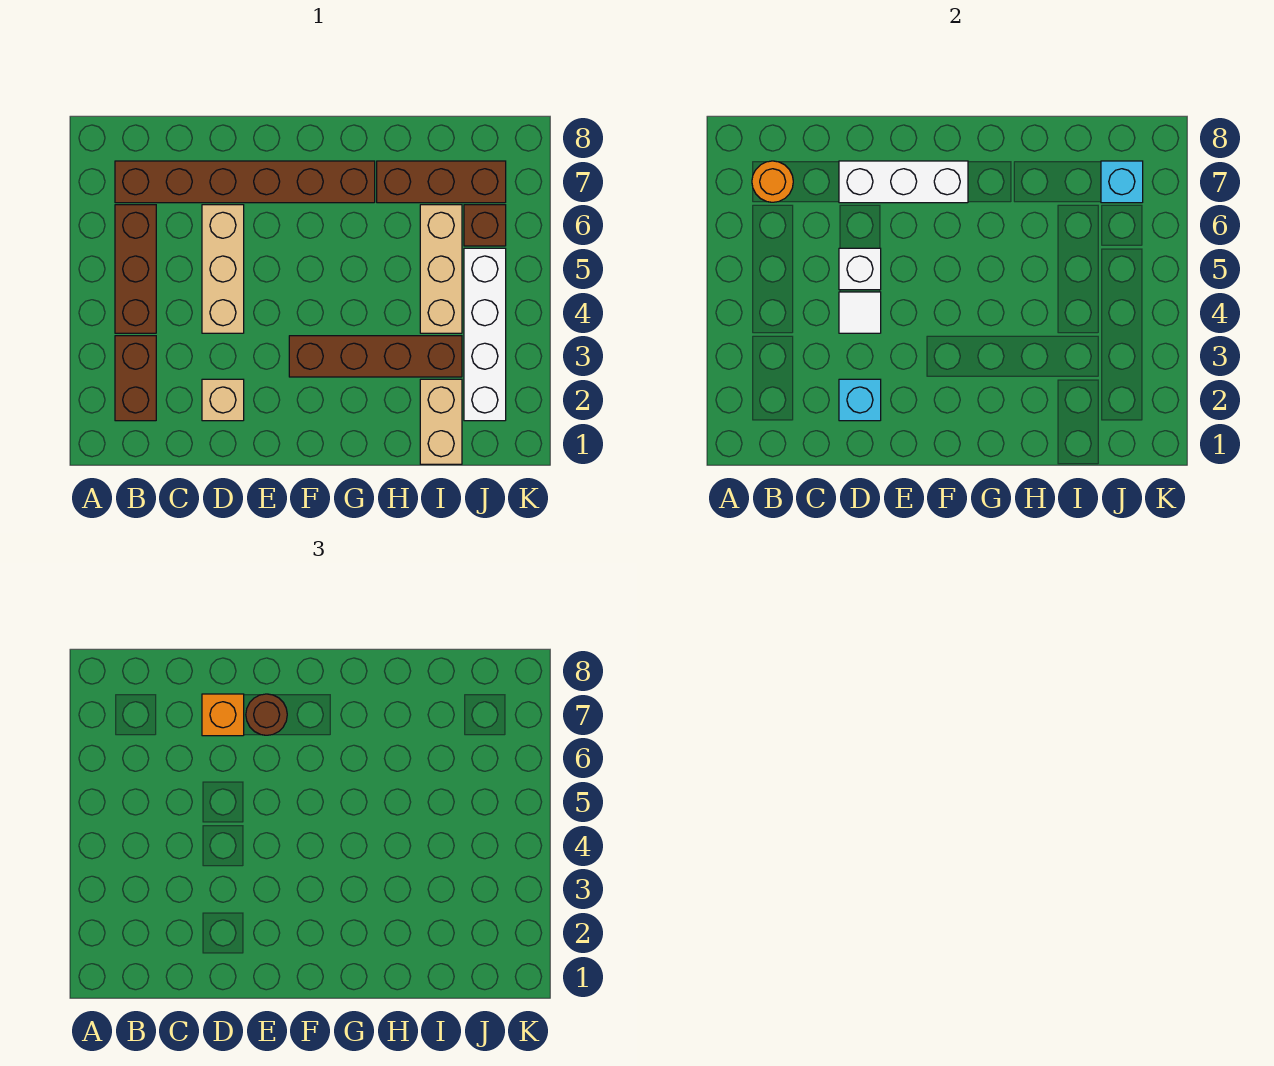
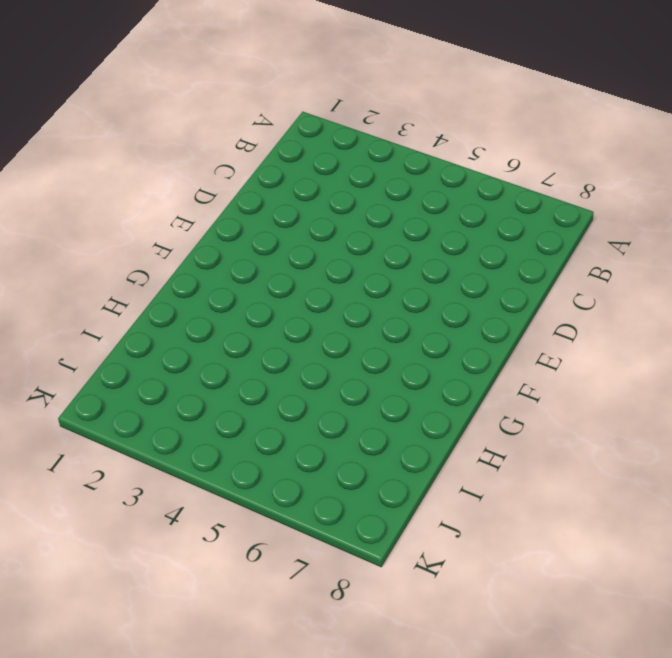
none -> brown 1x2 brick [115,336,156,421]
none -> brown 1x3 brick [115,205,156,333]
none -> brown 1x6 brick [115,161,375,203]

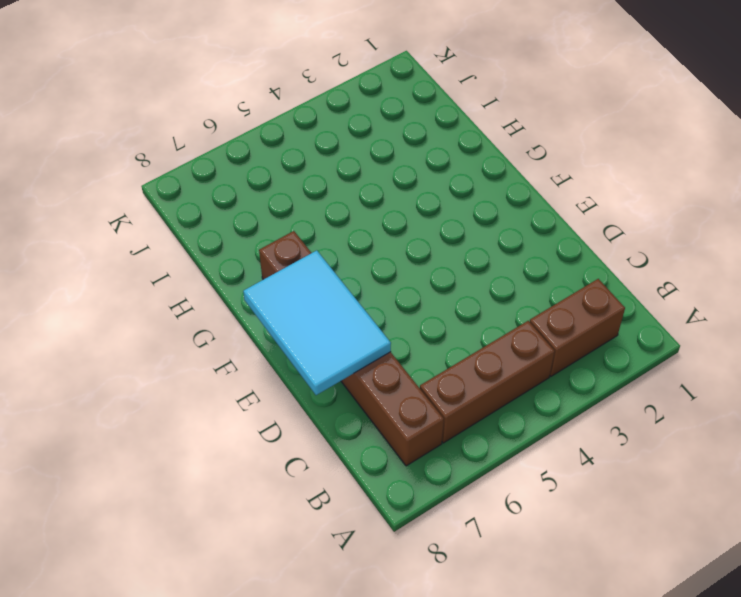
cyan 2x3 tile [243,250,391,395] -> white 1x3 brick [839,161,968,203]
none -> tan 1x1 brick [202,379,244,421]
none -> tan 1x3 brick [202,205,244,333]
none -> brown 1x4 brick [289,336,462,377]

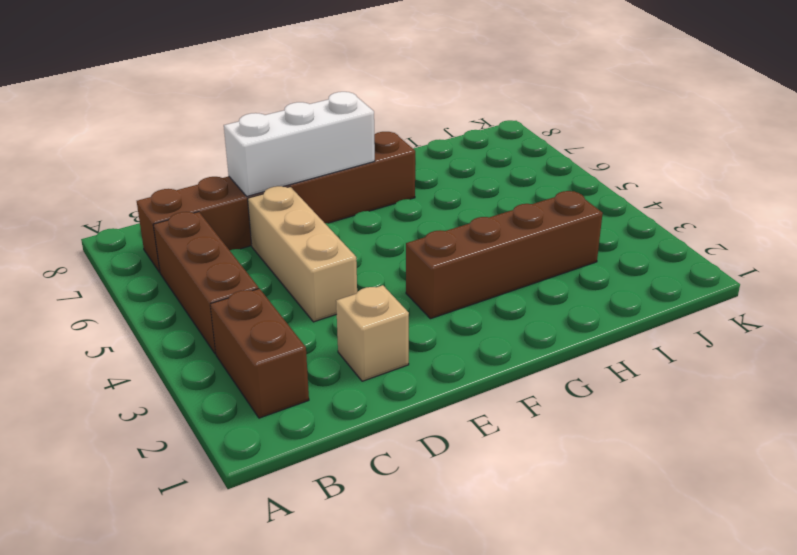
none -> brown 1x3 brick [377,161,506,203]
none -> tan 1x2 brick [420,379,462,464]
none -> tan 1x3 brick [420,205,462,333]

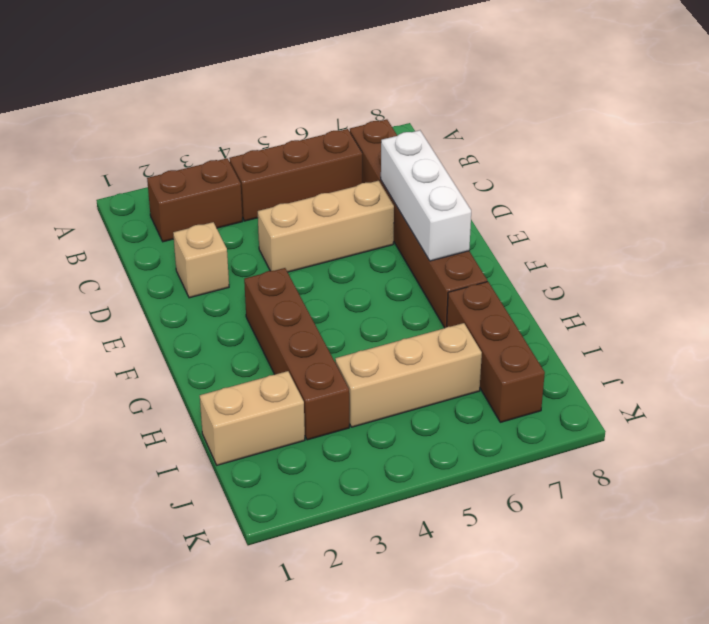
none -> white 1x4 brick [464,248,506,421]
none -> brown 1x1 brick [464,205,506,246]
none -> orange 1x1 round brick [752,161,793,202]

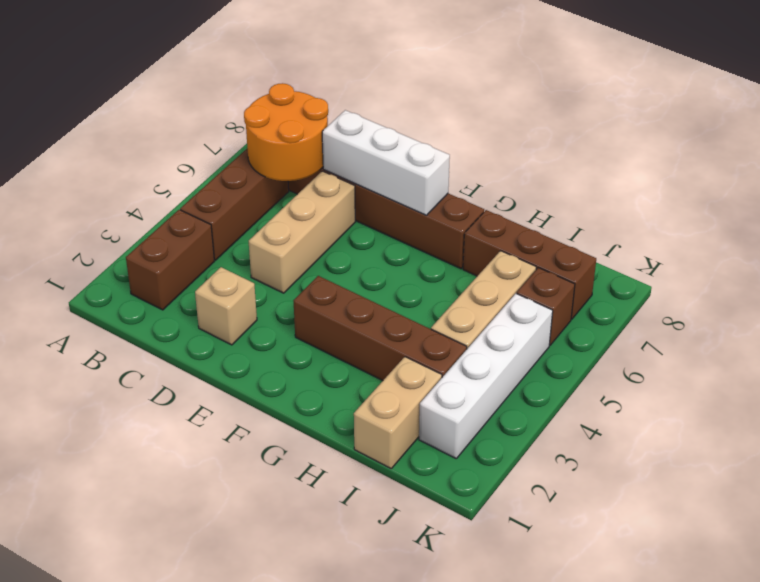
orange 2x2 round brick [244,83,328,181] -> orange 1x1 round brick [752,161,793,202]
none -> cyan 1x1 brick [839,379,881,421]
none -> white 1x1 tile [839,292,881,333]
none -> white 1x1 brick [839,248,881,290]

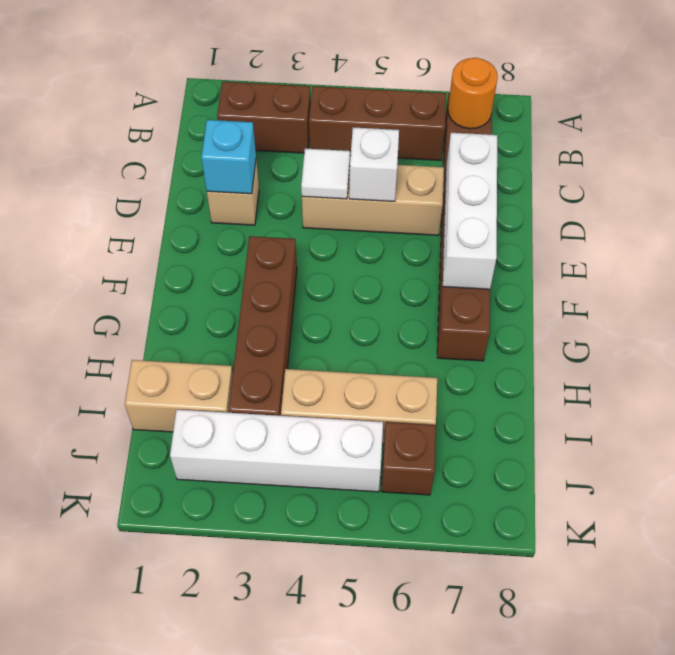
none -> brown 1x3 brick [377,161,506,203]
none -> cyan 1x1 brick [1101,161,1143,203]
none -> orange 1x1 brick [202,694,244,736]

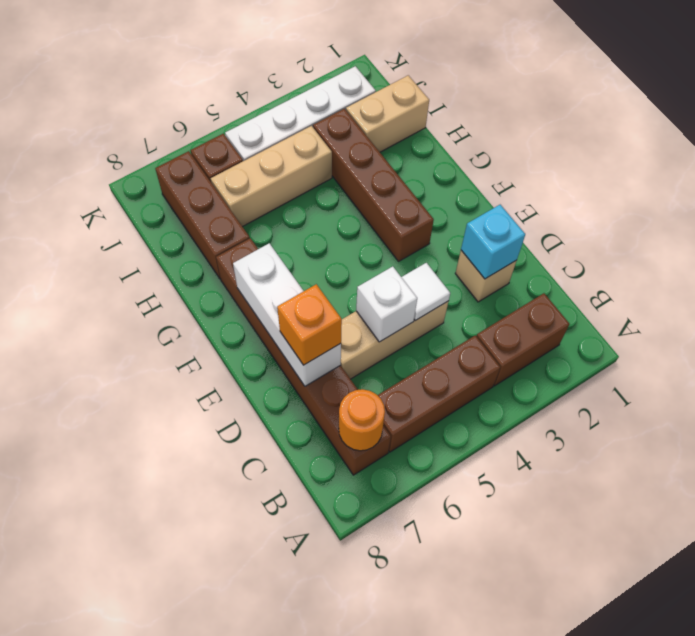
none -> cyan 1x1 brick [1101,161,1143,203]
none -> brown 1x1 round brick [246,694,287,735]

